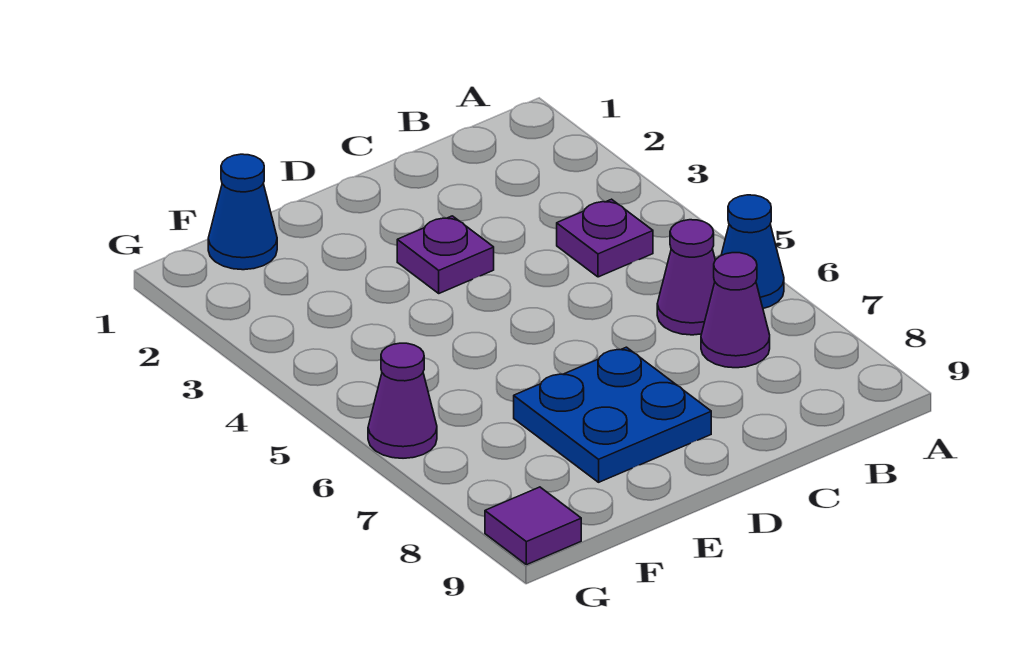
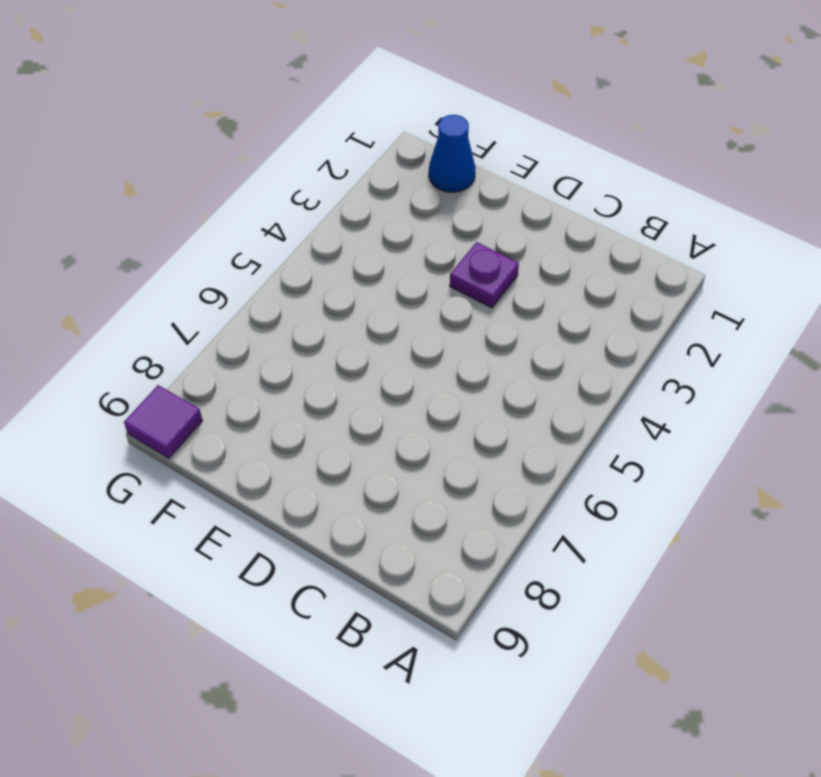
none -> blue 1x1 cone [721,195,784,308]
none -> purple 1x1 plate [557,199,653,277]

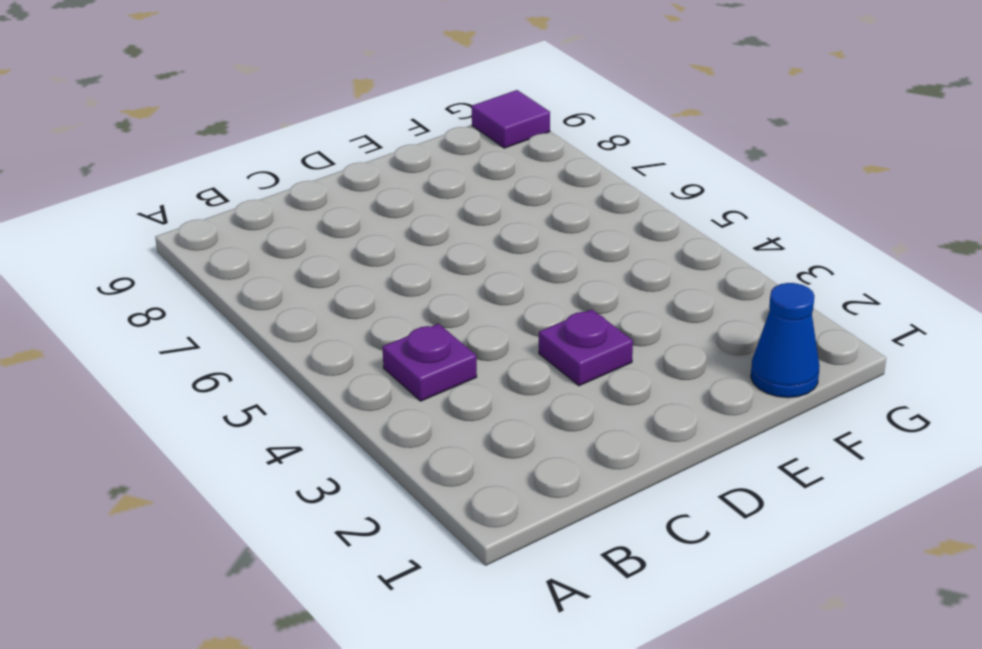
none -> blue 1x1 cone [721,195,784,308]
none -> purple 1x1 cone [657,220,715,335]

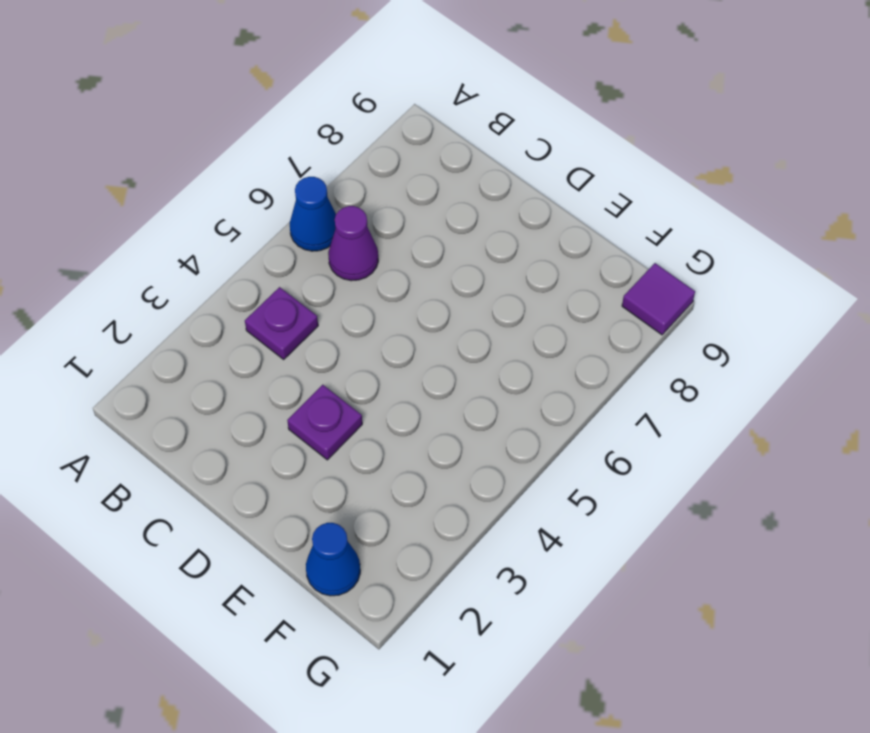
none -> purple 1x1 cone [701,253,770,368]
none -> blue 2x2 plate [514,347,711,482]

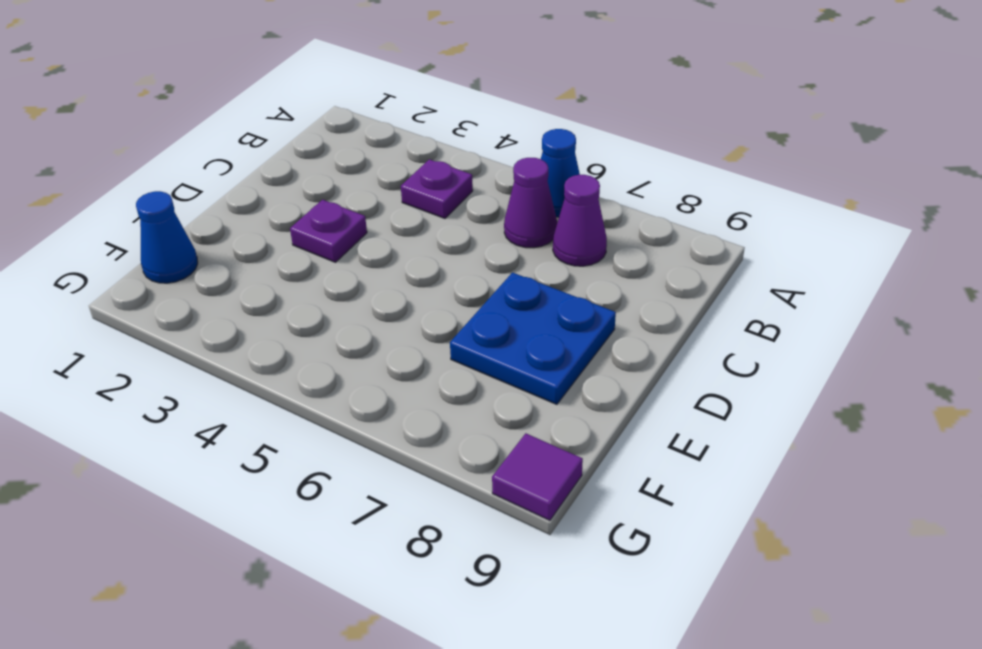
none -> purple 1x1 cone [368,343,437,458]

